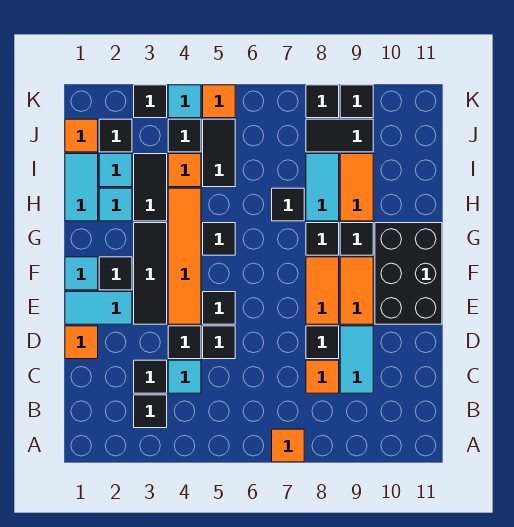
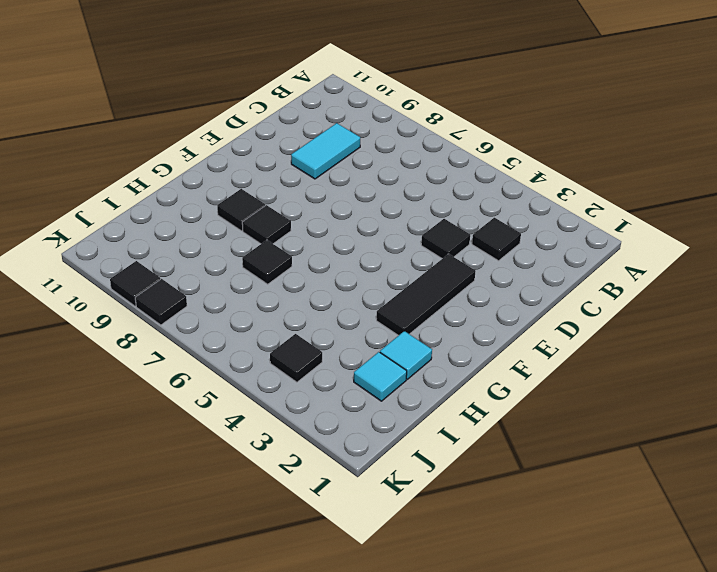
none -> orange 1x1 tile [272,429,304,462]
none -> black 1x1 tile [134,395,167,428]
none -> cyan 1x1 tile [168,360,201,393]
none -> orange 1x1 tile [306,360,339,393]

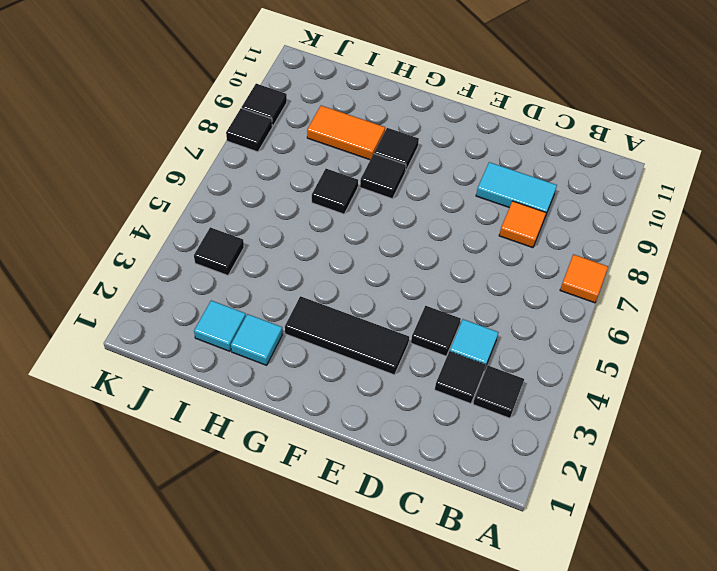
none -> orange 1x1 tile [65,326,98,359]
none -> black 1x1 tile [203,326,235,359]
none -> black 1x1 tile [306,326,339,359]
none -> cyan 1x2 tile [65,292,132,324]

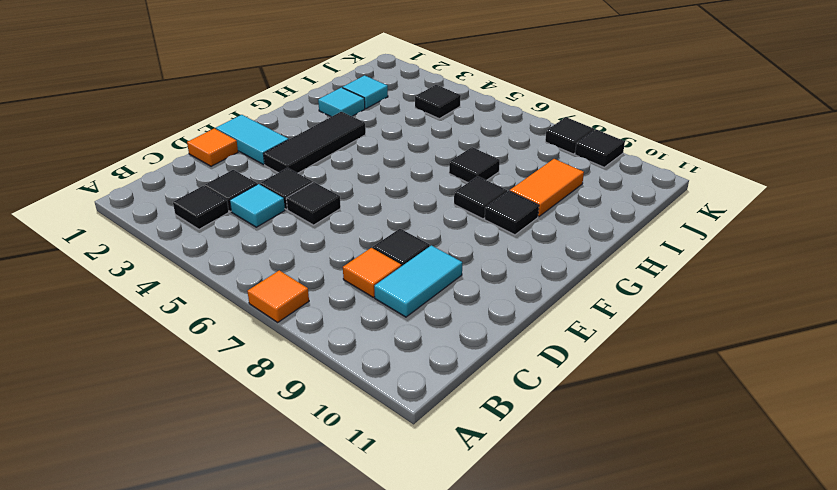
none -> orange 1x4 tile [168,188,201,324]
none -> black 1x1 tile [203,292,235,324]
none -> orange 1x2 tile [306,257,339,324]
none -> orange 1x2 tile [340,257,373,324]

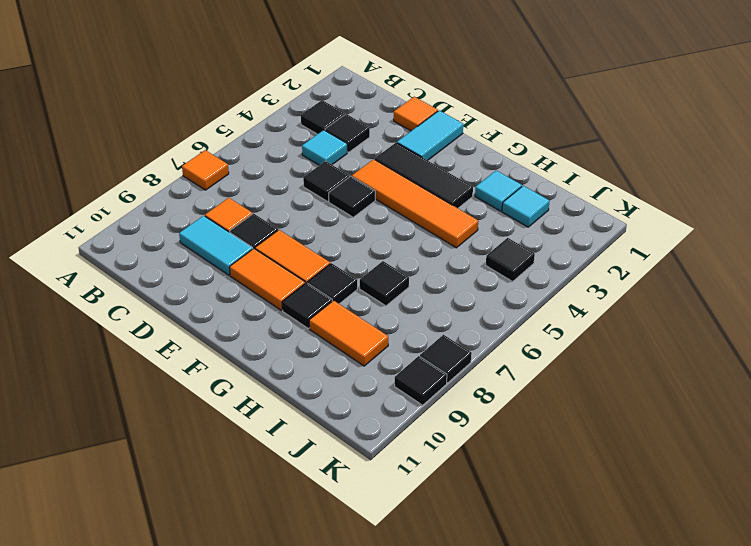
none -> black 1x1 tile [168,326,201,359]
none -> black 2x3 brick [375,223,442,324]
none -> cyan 1x1 tile [65,257,98,290]
none -> black 1x1 tile [99,257,132,290]

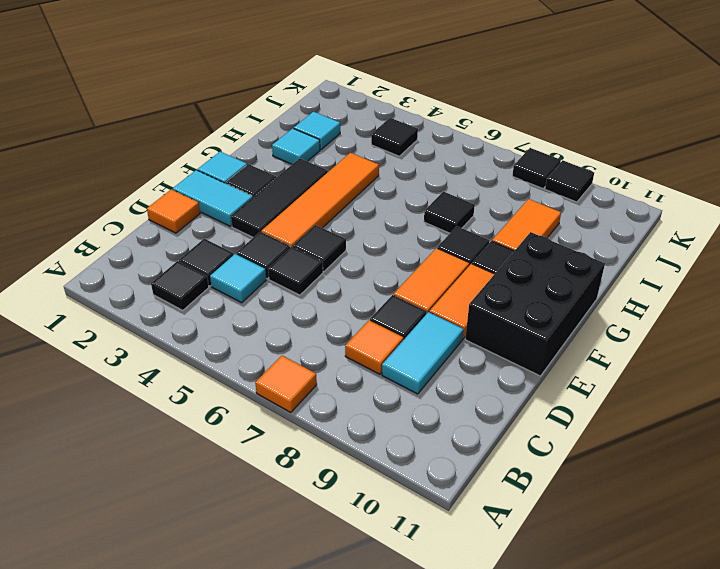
none -> black 1x1 tile [203,223,235,255]
none -> cyan 1x2 tile [65,154,98,221]
none -> black 1x2 tile [134,154,167,221]
none -> cyan 1x2 tile [306,154,339,221]

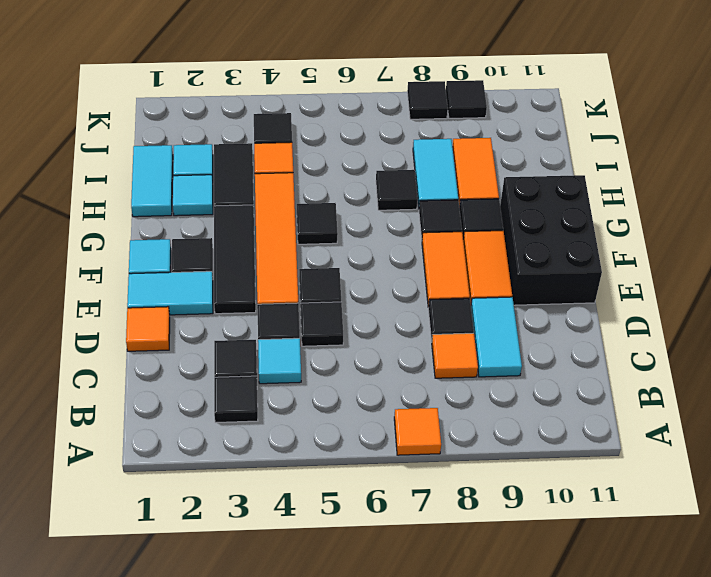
none -> black 1x2 tile [203,119,235,187]
none -> orange 1x1 tile [65,119,98,152]
none -> black 1x1 tile [99,119,132,152]
none -> black 1x2 tile [306,119,373,152]

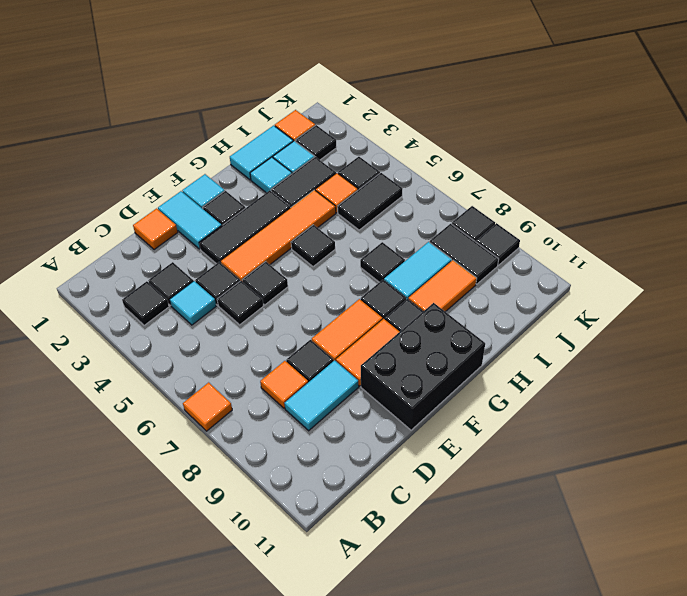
none -> black 1x1 tile [134,85,167,118]
none -> cyan 1x1 tile [168,85,201,118]
none -> orange 1x1 tile [203,85,235,118]

